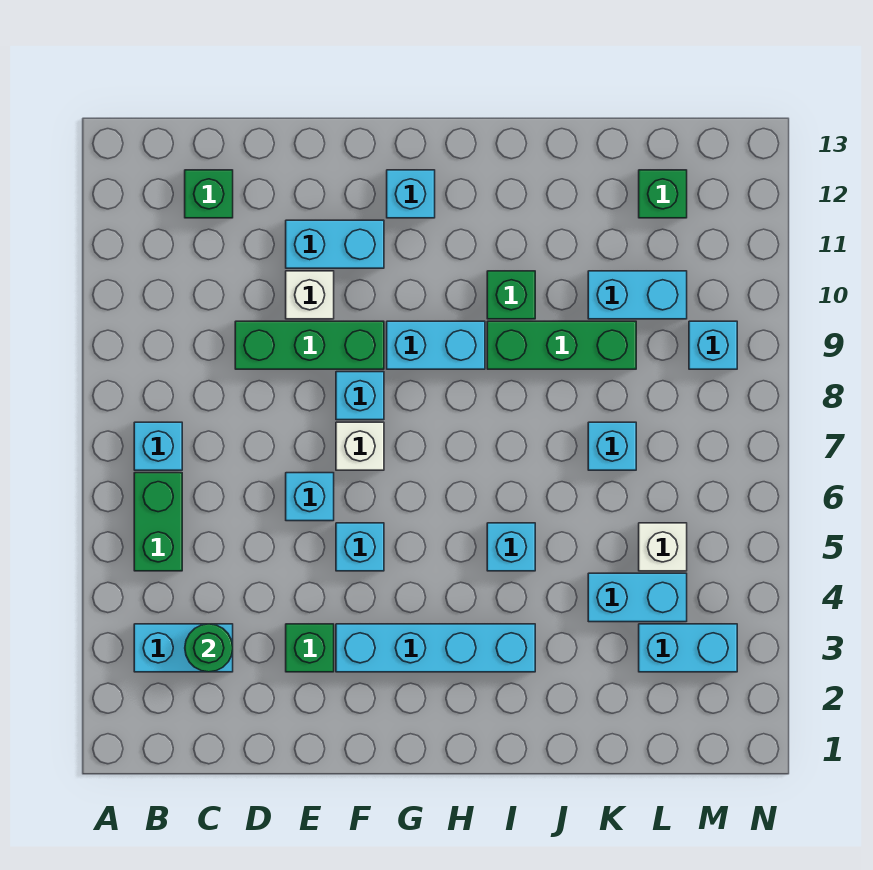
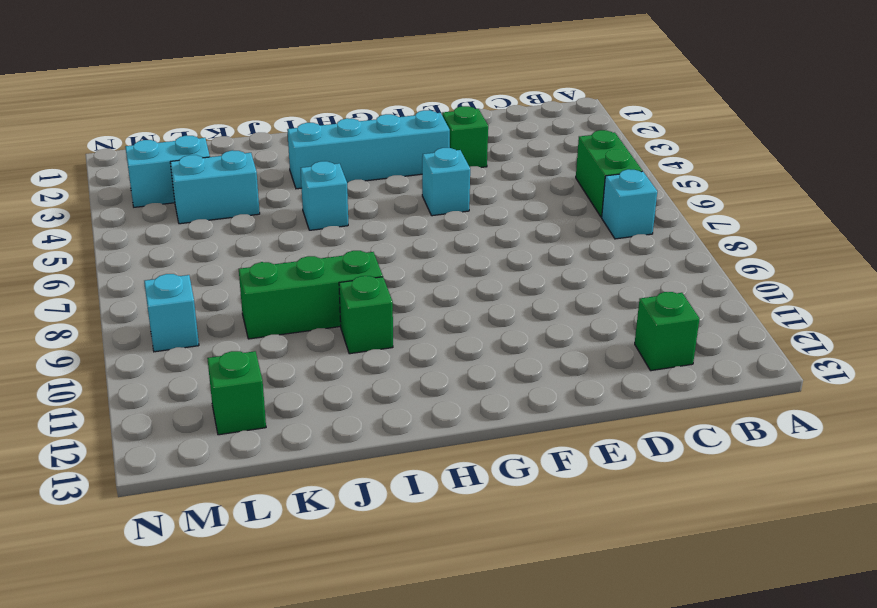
none -> cyan 1x2 brick [134,624,233,672]
none -> green 1x3 brick [235,321,384,369]
none -> cyan 1x1 brick [286,473,334,521]

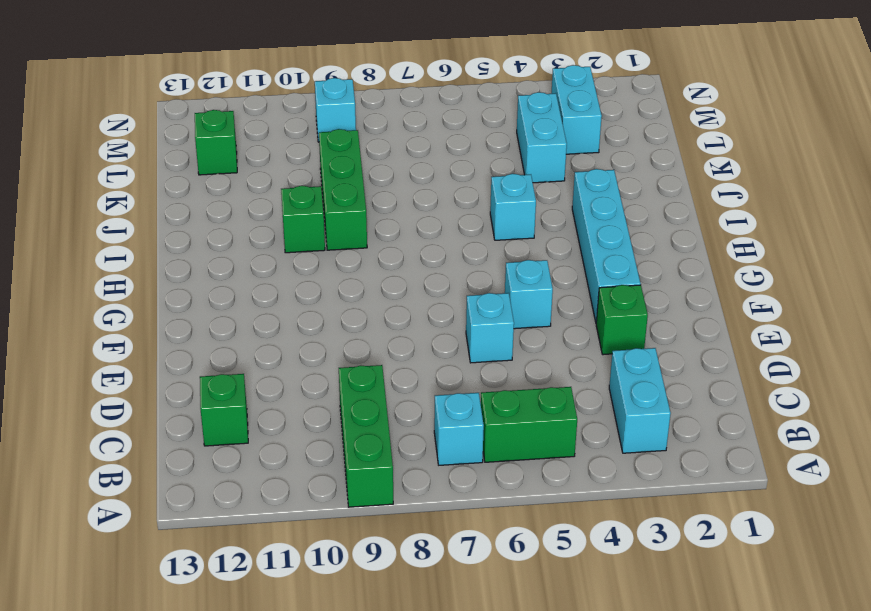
green 1x3 brick [339,365,393,507] -> green 1x3 brick moved to [235,321,384,369]
none -> white 1x1 brick [286,271,334,319]
none -> cyan 1x2 brick [286,220,384,268]
none -> white 1x1 brick [336,422,384,470]

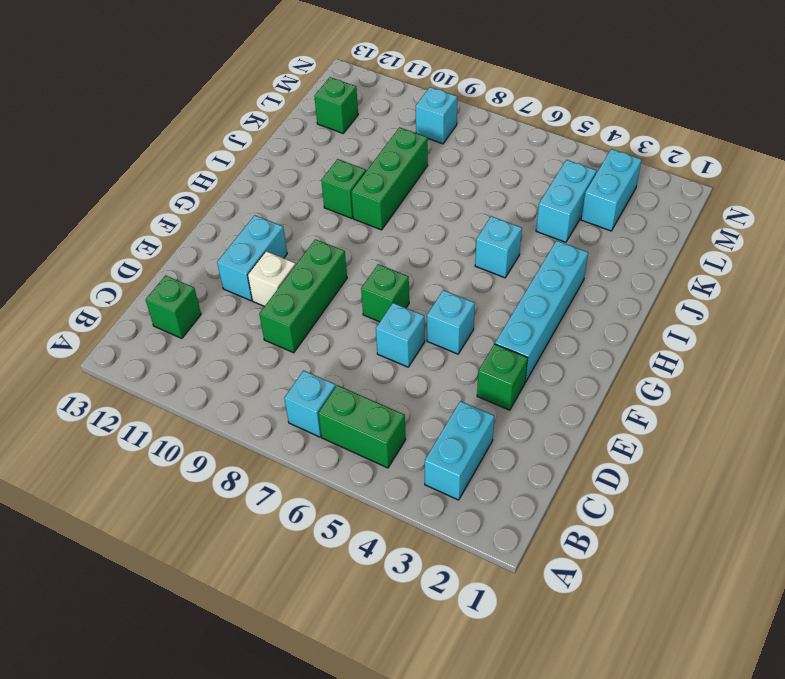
green 1x1 brick [361,264,409,322] -> white 1x1 brick [336,422,384,470]
none -> cyan 1x1 brick [336,372,384,420]
none -> cyan 1x2 brick [387,321,485,369]
none -> cyan 1x1 brick [387,170,435,218]

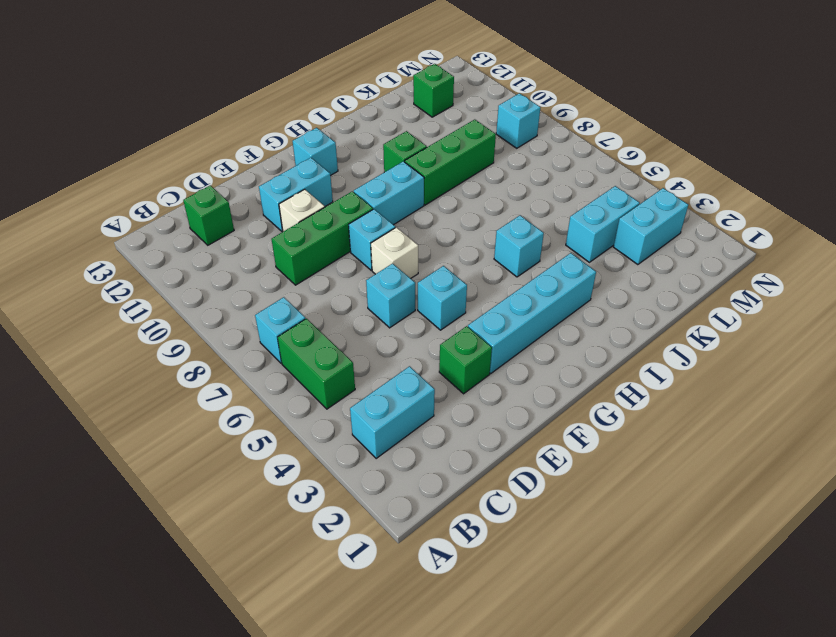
none -> cyan 1x1 brick [588,422,636,470]
none -> cyan 1x2 brick [588,271,687,319]
none -> white 1x1 brick [639,523,687,571]

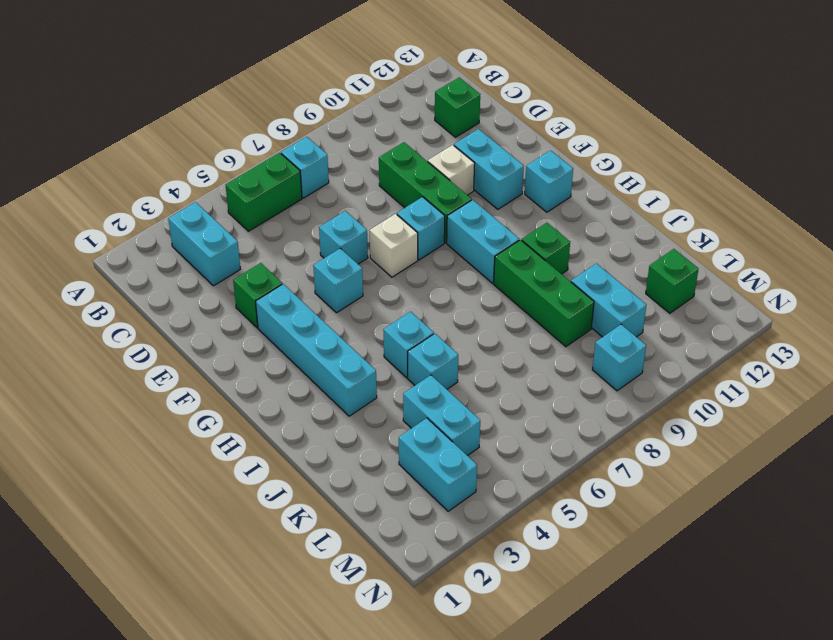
cyan 1x1 brick [408,334,458,389] -> cyan 1x1 brick moved to [588,422,636,470]
none -> white 1x1 brick [639,523,687,571]
none -> green 1x1 round brick [185,624,233,672]

